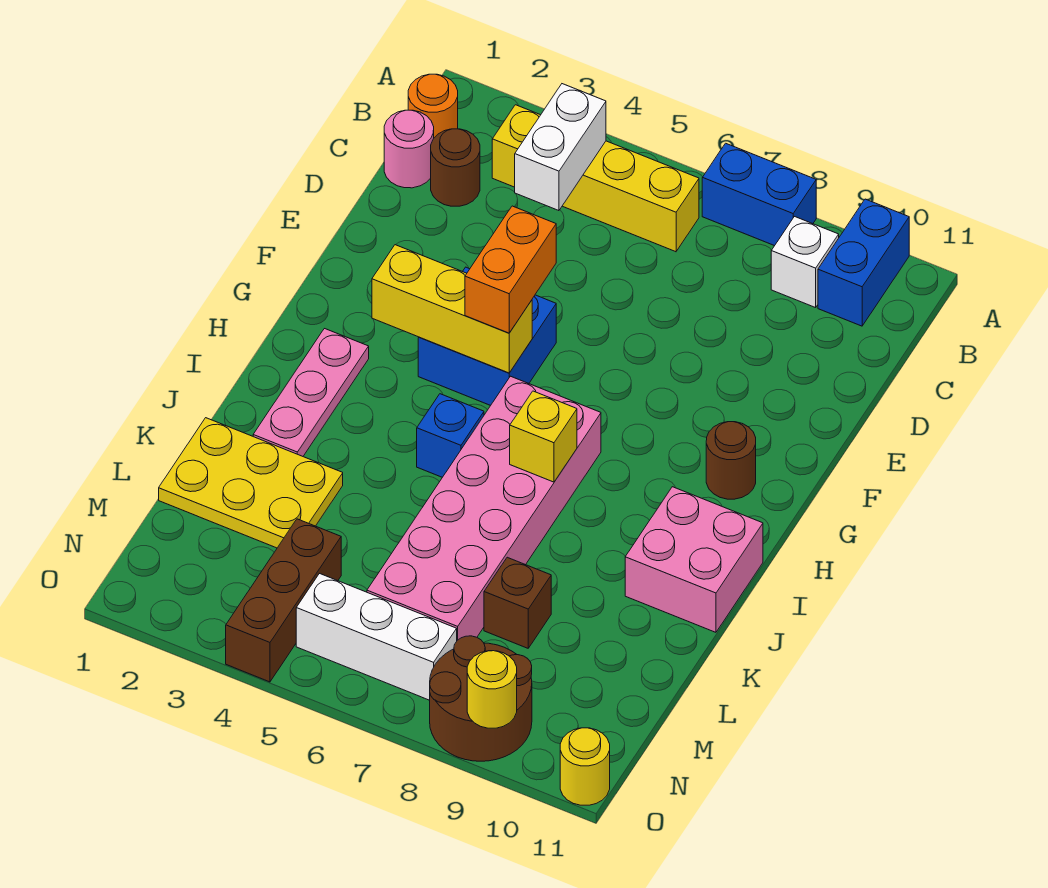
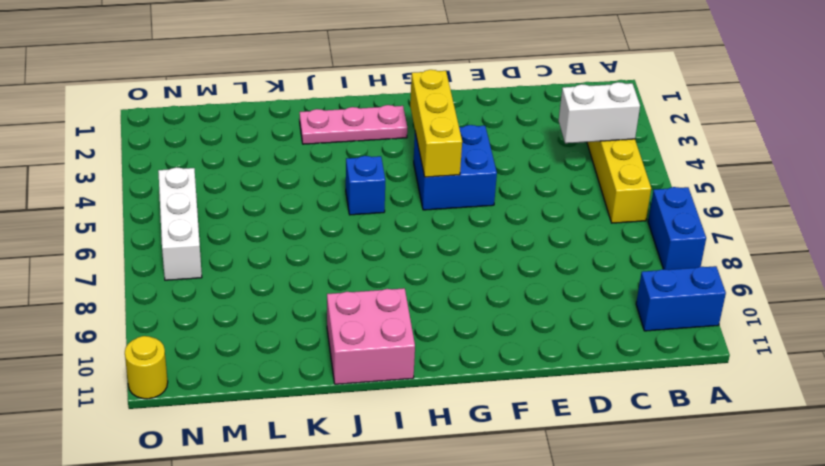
none -> orange 1x1 round brick [408,74,458,138]
none -> white 1x1 brick [771,217,839,308]
none -> pink 1x1 round brick [384,110,434,188]

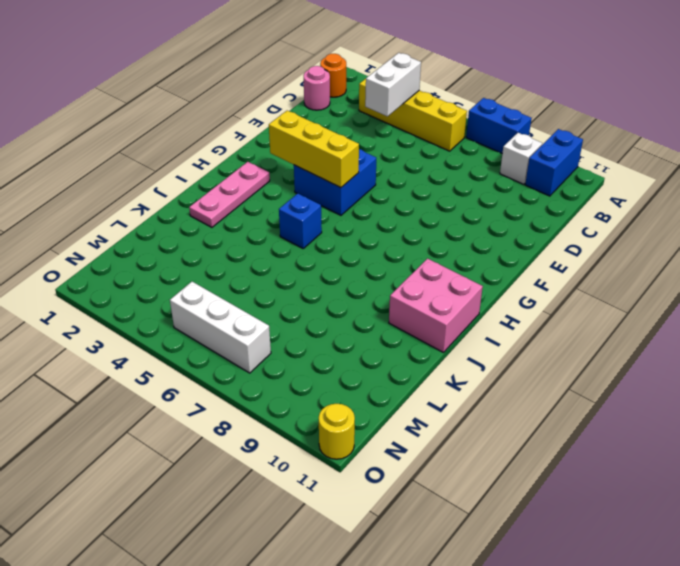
none -> brown 1x1 round brick [431,129,480,206]
none -> brown 1x1 round brick [706,422,756,499]
none -> pink 2x6 brick [367,376,601,640]

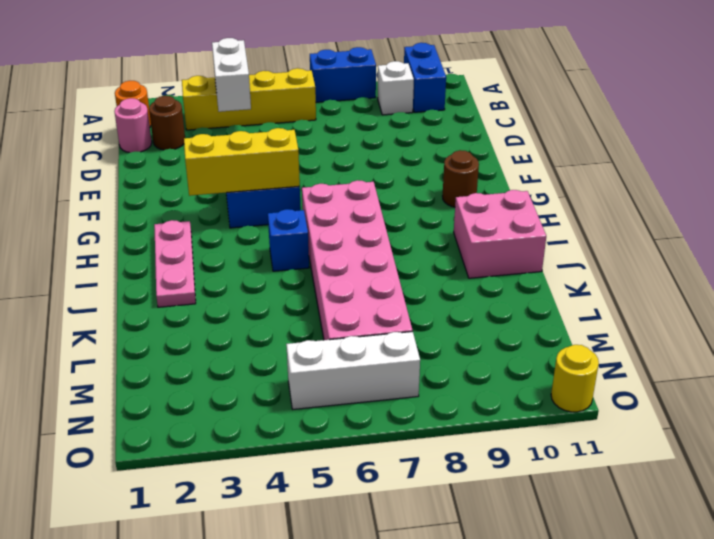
none -> yellow 2x3 plate [159,418,343,548]
none -> brown 1x1 brick [484,557,551,648]
none -> brown 1x3 brick [226,519,341,682]

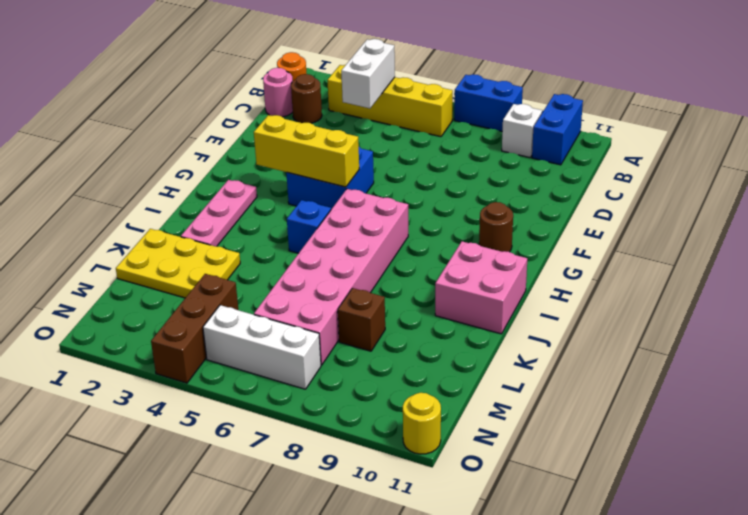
none -> brown 2x2 round brick [430,636,532,761]
none -> yellow 1x1 brick [510,391,577,482]
none -> yellow 1x1 round brick [467,651,517,728]

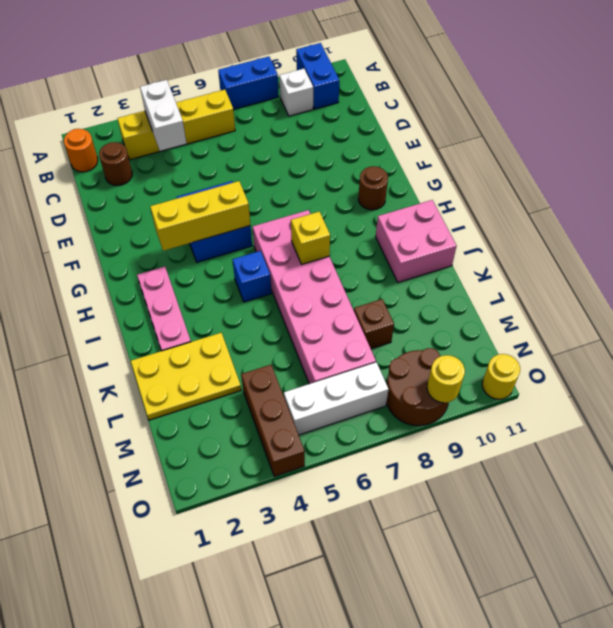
none -> pink 1x1 round brick [384,110,434,188]
none -> orange 1x2 brick [465,206,556,333]

